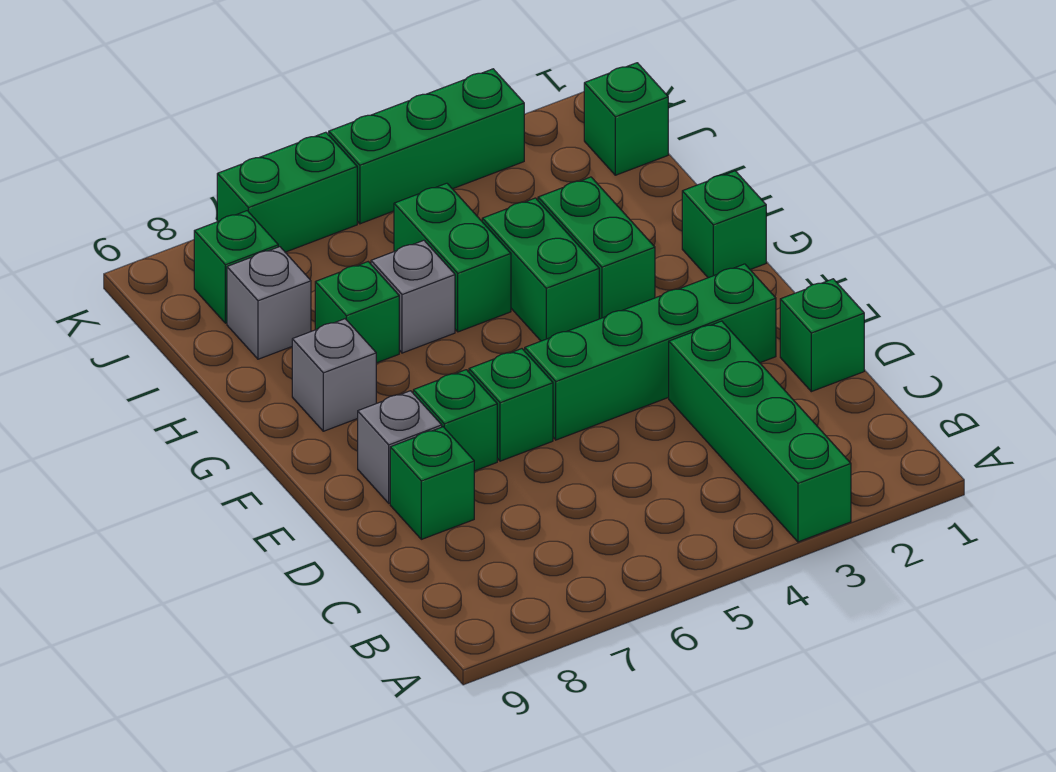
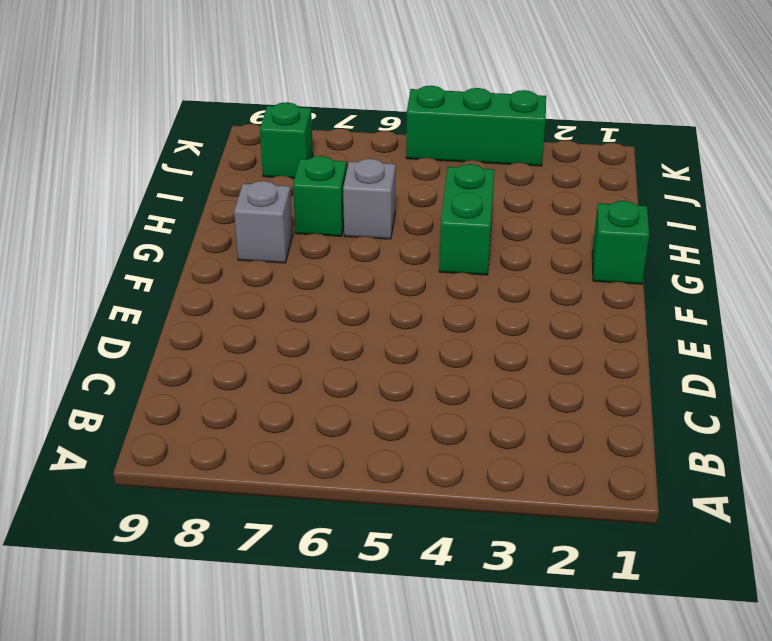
none -> green 1x4 brick [669,321,851,542]
none -> green 1x1 brick [780,279,864,392]
none -> green 1x1 brick [390,427,474,539]

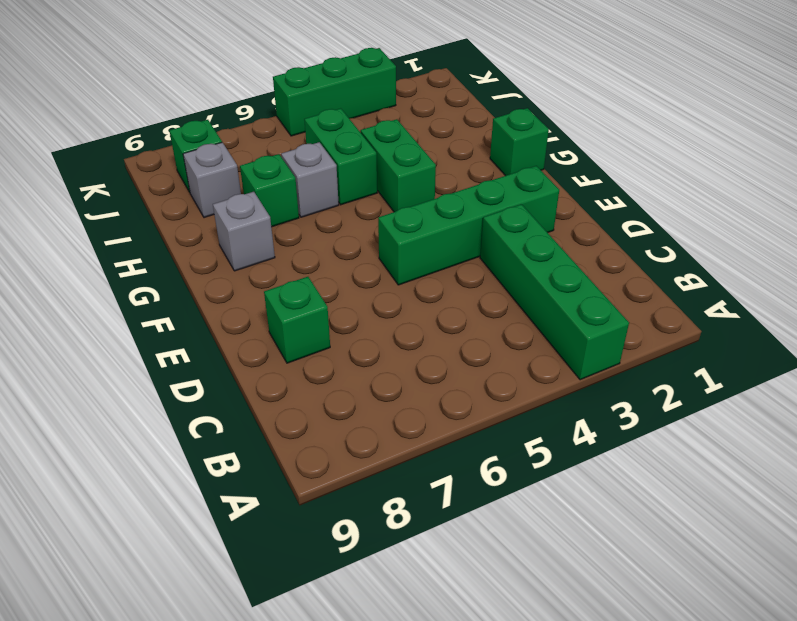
none -> green 1x1 brick [780,279,864,392]
none -> green 1x1 brick [469,349,553,461]
none -> green 1x1 brick [413,370,497,471]

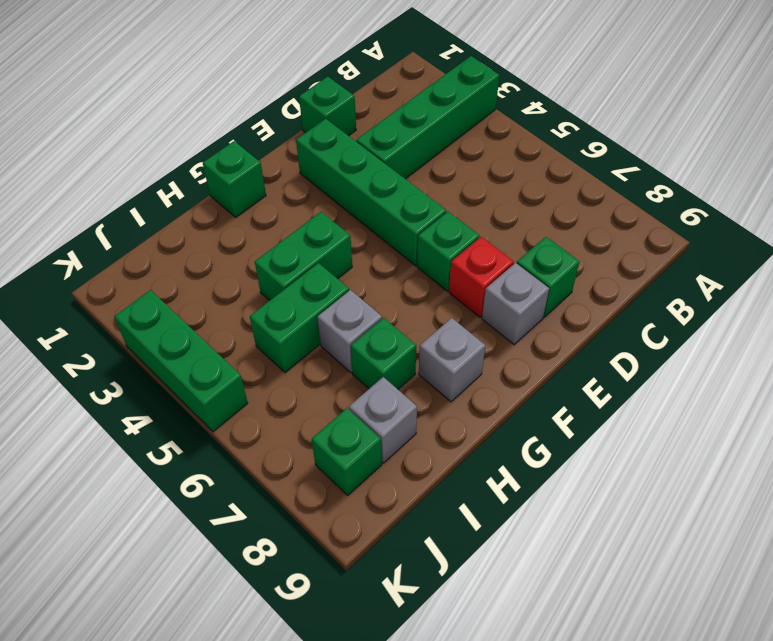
red 1x1 brick [449,237,514,317] -> green 1x1 brick [413,370,497,471]
none -> green 1x2 brick [538,177,655,319]
none -> green 1x1 brick [584,63,668,175]
none -> green 1x2 brick [217,132,357,252]

